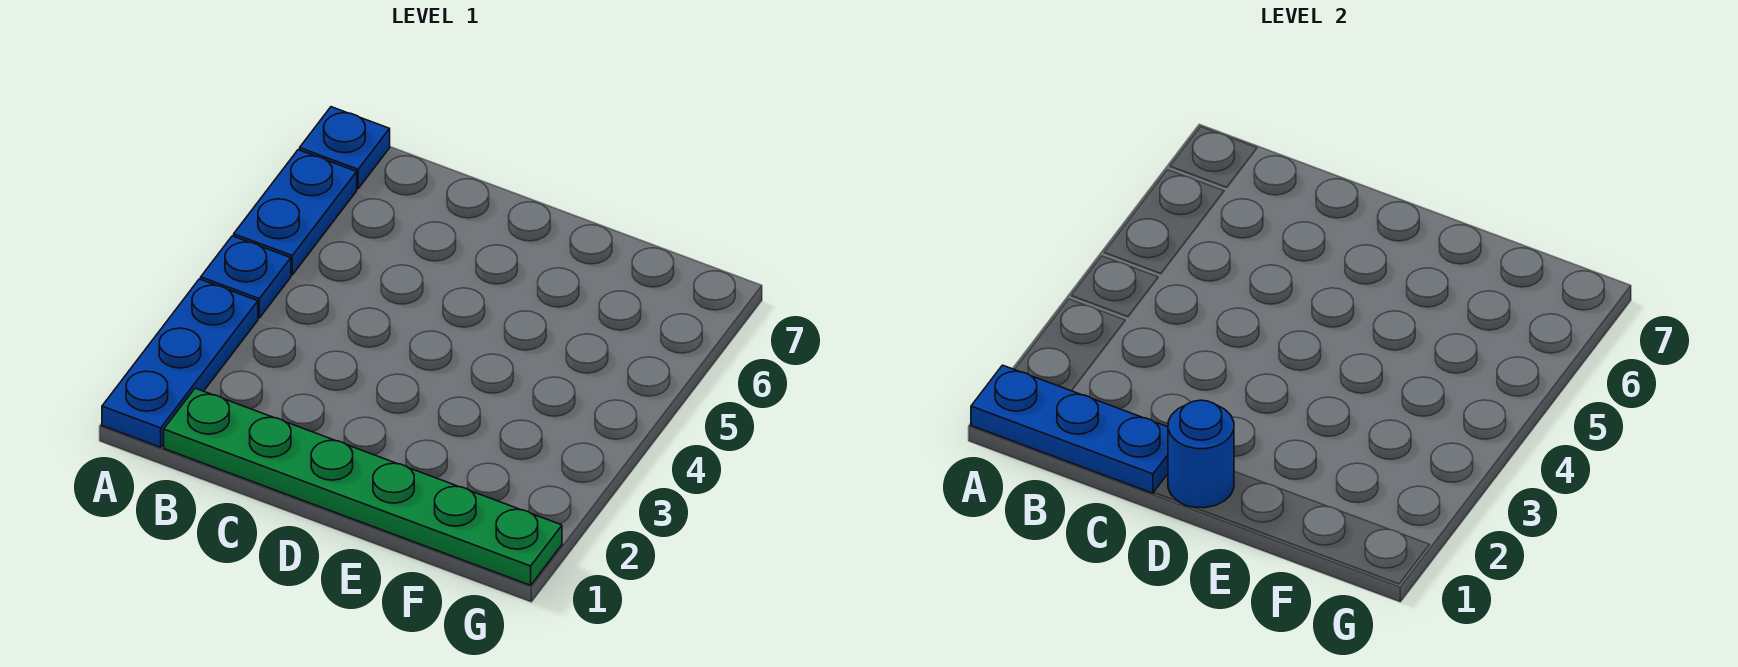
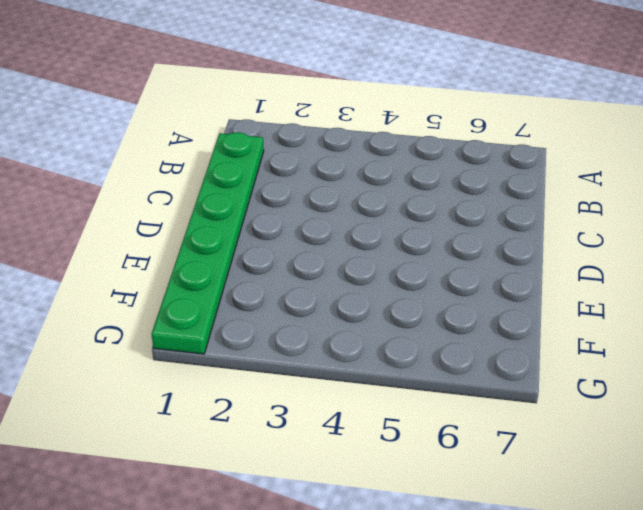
none -> blue 1x3 plate [102,279,258,447]
none -> blue 1x1 plate [201,236,291,318]

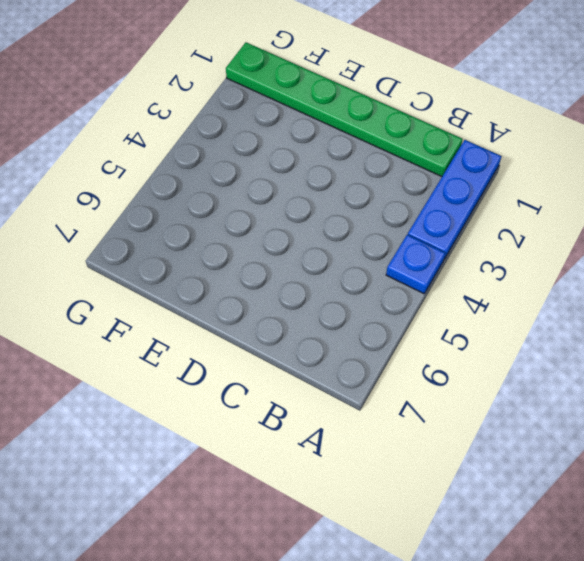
none -> blue 1x2 plate [234,150,357,275]
none -> blue 1x1 plate [300,107,390,189]

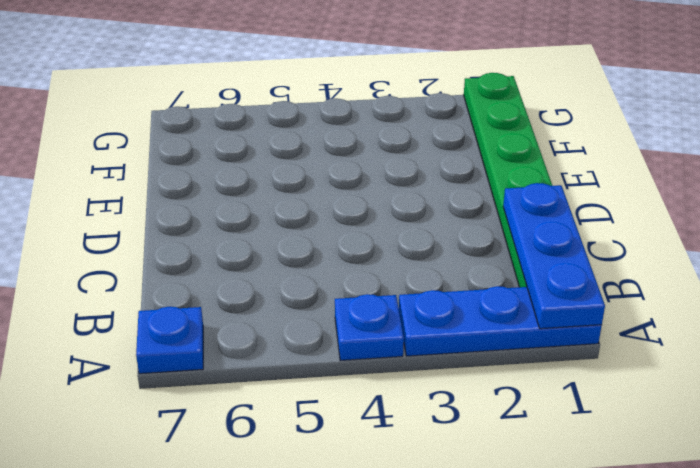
none -> blue 1x2 plate [234,150,357,275]
none -> blue 1x1 round brick [1168,400,1234,508]

